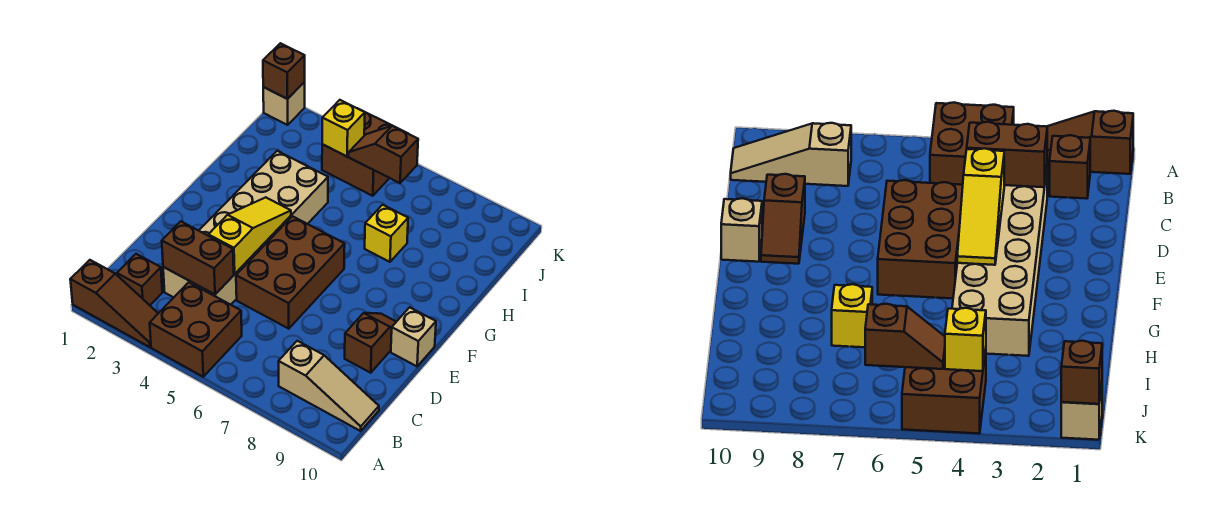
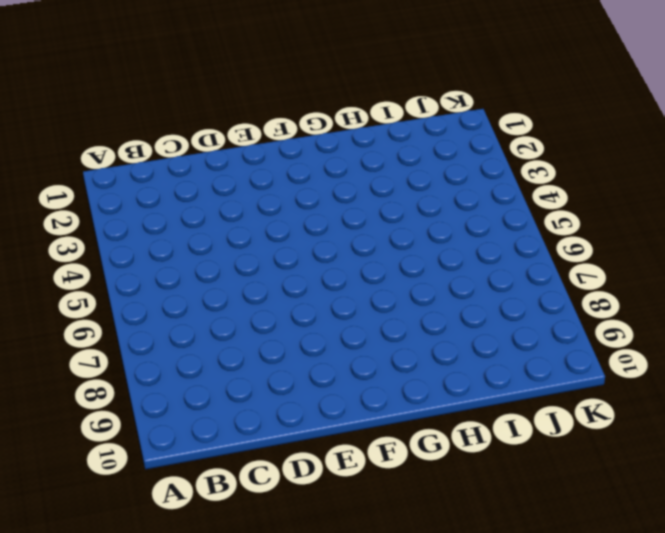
none -> brown 1x3 slope [70,260,158,347]
none -> brown 2x2 brick [150,282,242,377]
none -> brown 1x1 brick [117,254,162,305]

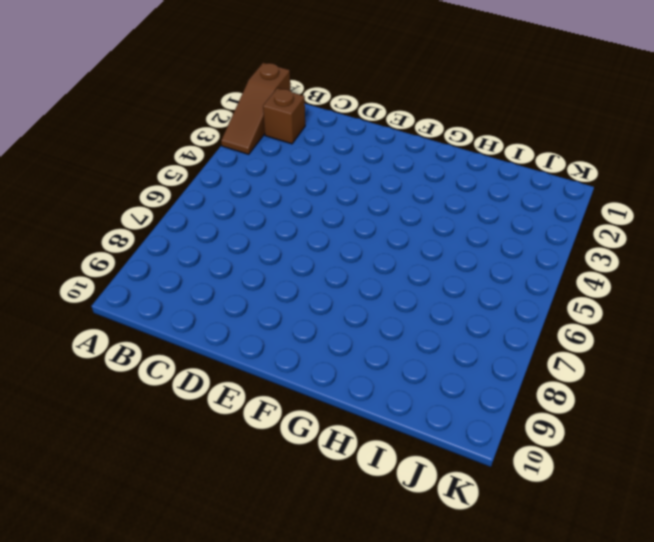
none -> brown 2x2 brick [150,282,242,377]
none -> tan 1x3 slope [279,341,379,431]
none -> tan 2x6 brick [163,151,328,305]

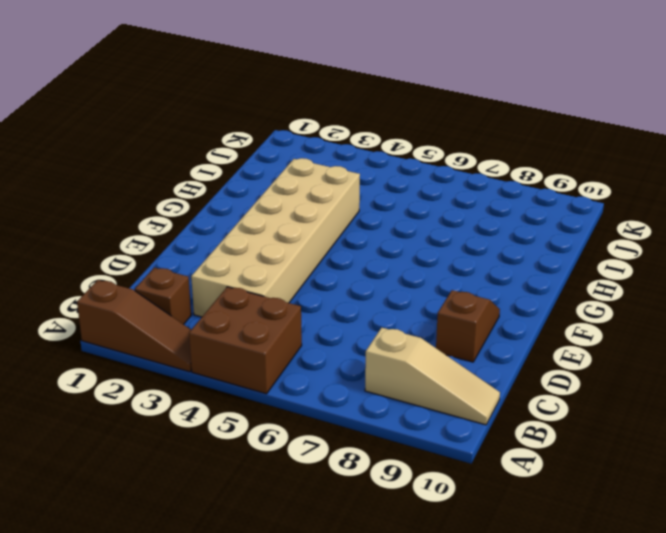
none -> brown 2x3 brick [236,216,345,329]
none -> tan 1x1 brick [391,307,436,366]
none -> yellow 1x1 brick [365,205,408,262]

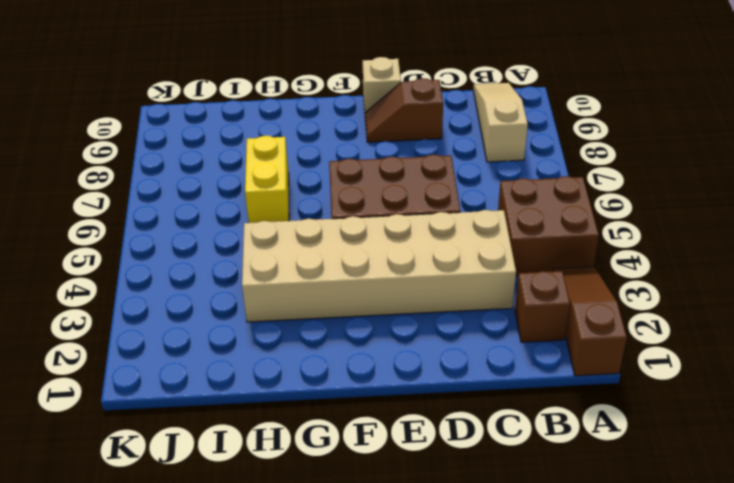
yellow 1x2 brick [245,136,289,223] -> yellow 1x1 brick [365,205,408,262]
none -> brown 2x2 brick [322,112,402,196]
none -> tan 1x1 brick [263,82,305,125]
none -> brown 1x2 brick [162,221,234,294]

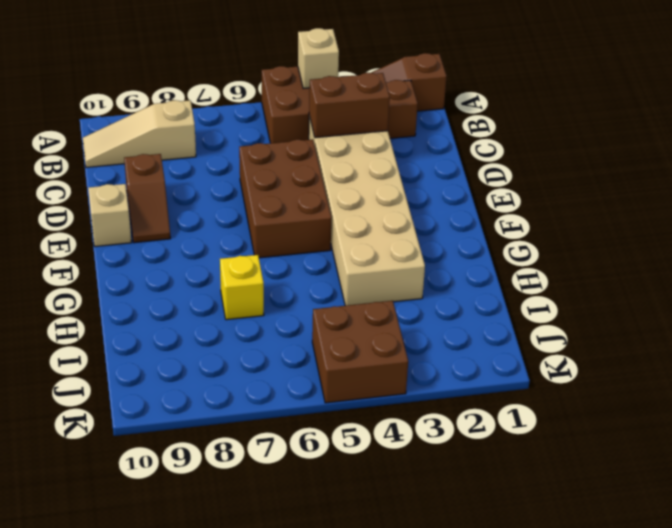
tan 1x1 brick [298,28,339,89] -> tan 1x1 brick moved to [263,82,305,125]
none -> yellow 1x3 slope [208,197,291,274]
none -> yellow 1x1 brick [322,100,365,156]
none -> brown 1x2 slope [348,126,418,183]

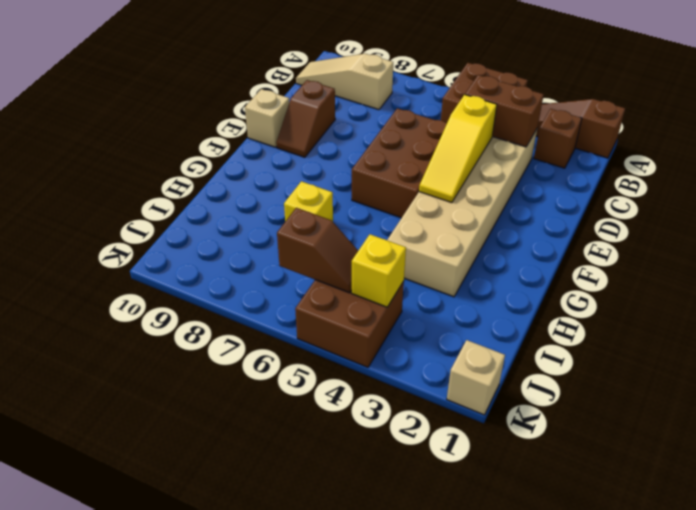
none -> brown 1x1 brick [263,43,305,99]

